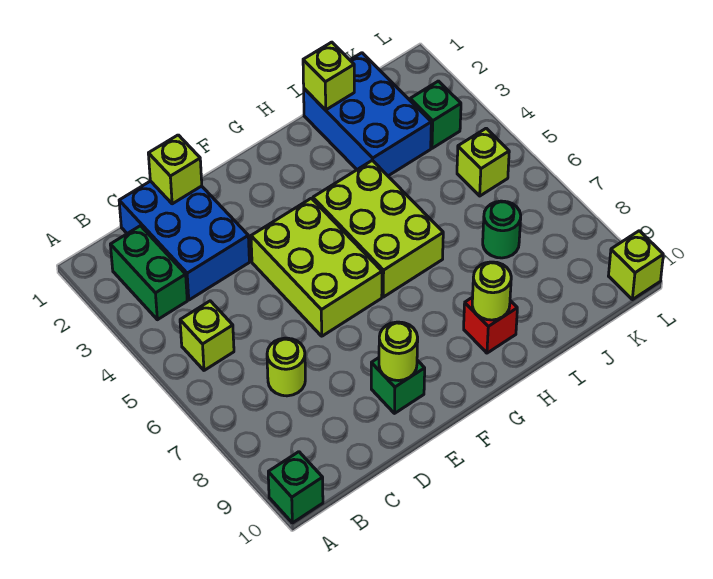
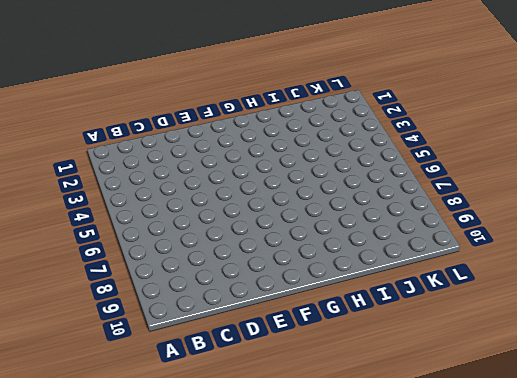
none -> green 1x1 brick [268,452,323,523]
none -> green 1x2 brick [110,226,187,320]
none -> lime 1x1 brick [180,301,234,370]

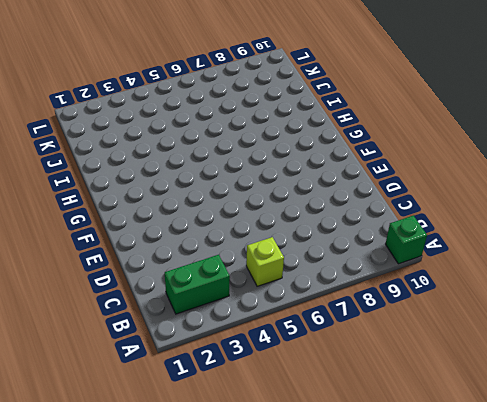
none -> blue 2x3 brick [119,181,249,300]
none -> lime 1x1 round brick [267,338,305,396]
none -> lime 2x3 brick [251,198,382,336]

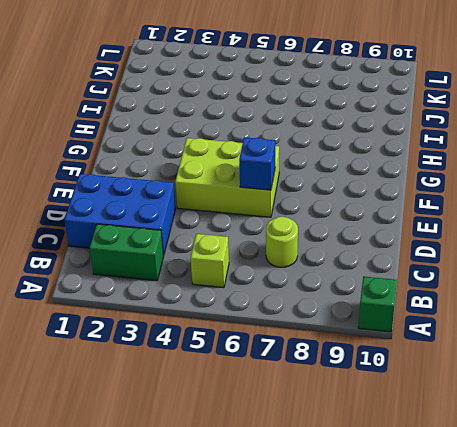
blue 1x1 brick [239,137,275,190] -> none
none -> green 1x1 brick [371,358,425,413]
none -> lime 2x3 brick [313,160,443,297]
none -> red 1x1 brick [464,297,517,353]

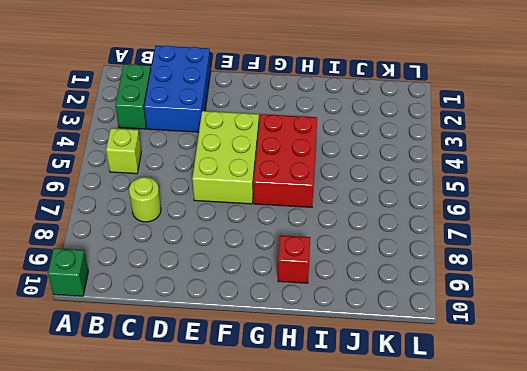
red 2x3 brick [254,114,317,207] -> lime 2x3 brick [313,160,443,297]
none -> green 1x1 brick [371,358,425,413]
none -> blue 2x3 brick [304,53,431,176]
none -> green 1x1 round brick [483,201,521,258]

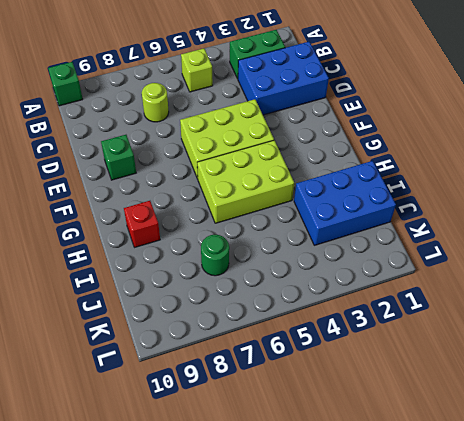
none -> green 1x1 brick [410,81,461,148]
none -> lime 1x1 brick [457,128,509,196]
none -> lime 1x1 brick [609,231,663,300]

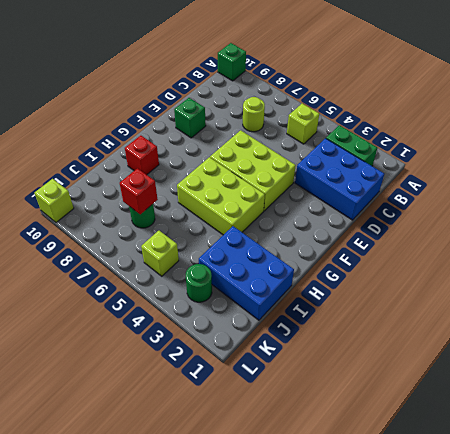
red 1x1 brick [120,168,158,214] -> none
green 1x1 round brick [186,264,212,302] -> green 1x1 brick [410,81,461,148]
none -> lime 1x1 brick [148,135,202,204]
none -> lime 1x1 round brick [379,322,418,381]
none -> lime 1x1 round brick [472,262,511,320]

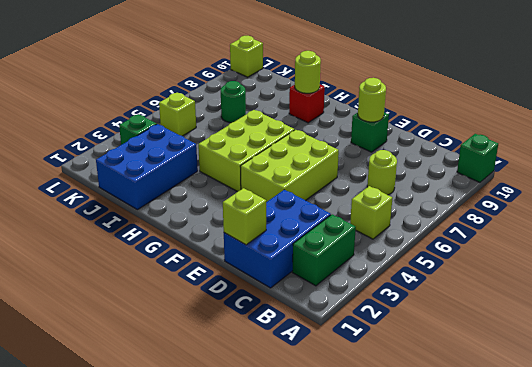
none -> lime 1x1 brick [303,42,354,110]

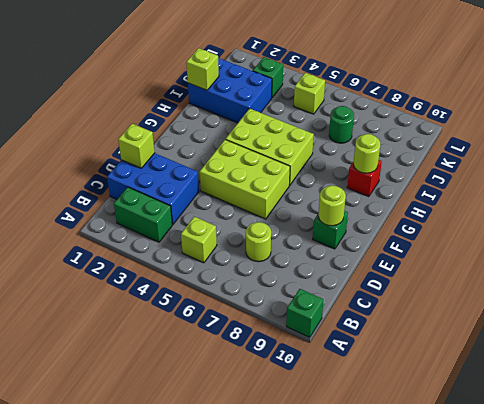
none -> lime 1x1 brick [609,231,663,300]

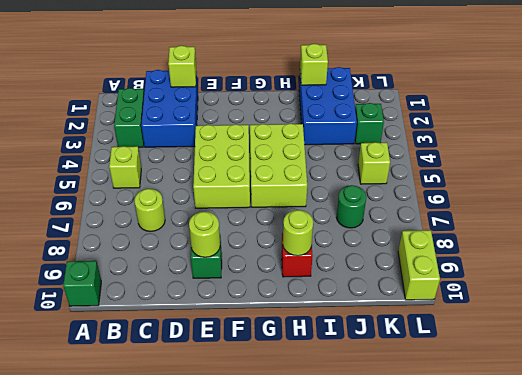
lime 1x2 brick [398,230,440,300] -> lime 1x1 brick [609,231,663,300]

